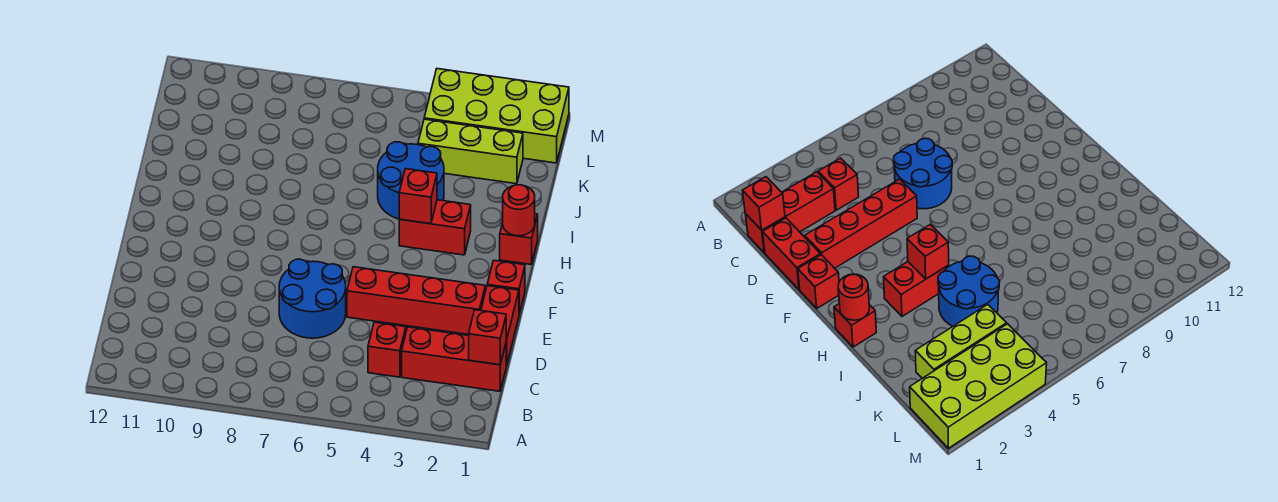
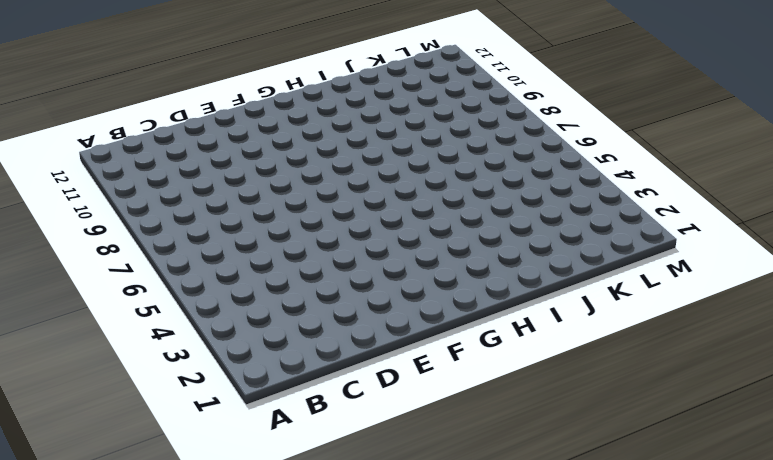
none -> red 1x3 brick [402,327,506,391]
none -> red 1x1 brick [368,322,406,377]
none -> red 1x2 brick [481,286,519,366]

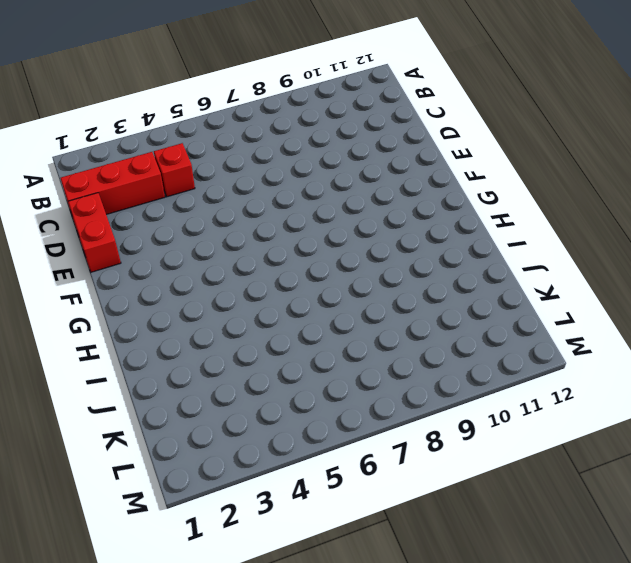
none -> blue 2x2 round brick [279,259,346,338]
none -> red 1x4 brick [347,267,485,334]
none -> red 1x1 brick [487,260,525,314]

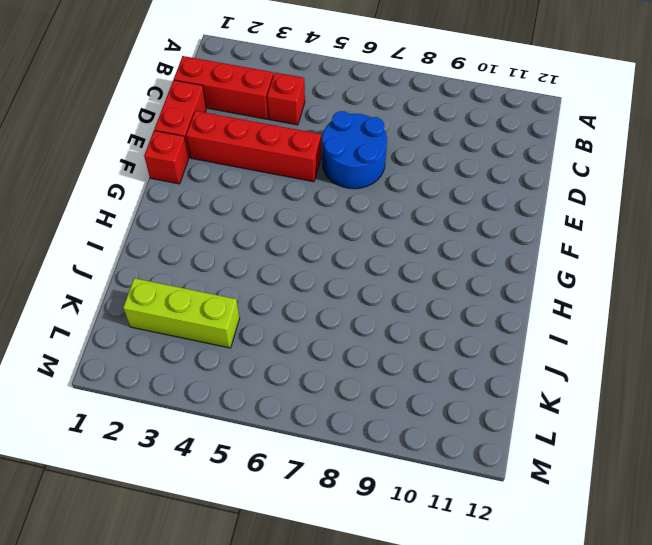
none -> red 1x1 brick [500,214,538,264]
none -> red 1x2 brick [399,200,471,255]
none -> blue 2x2 round brick [378,142,444,219]

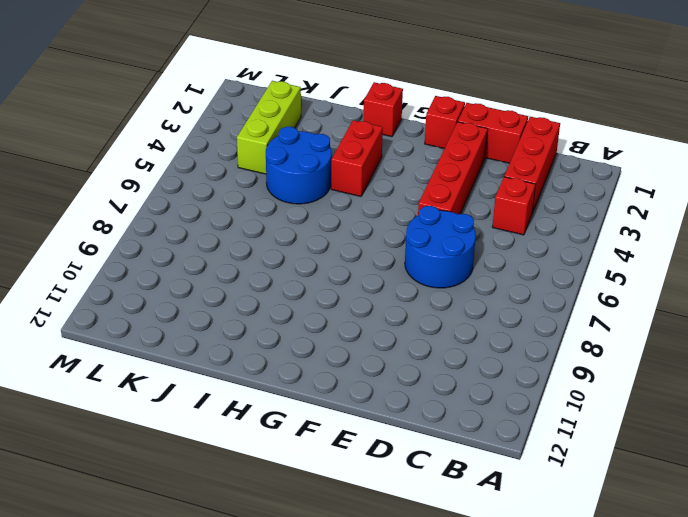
none -> lime 2x4 brick [424,69,569,163]
none -> red 1x1 brick [469,310,506,365]
none -> red 1x1 round brick [503,185,535,236]

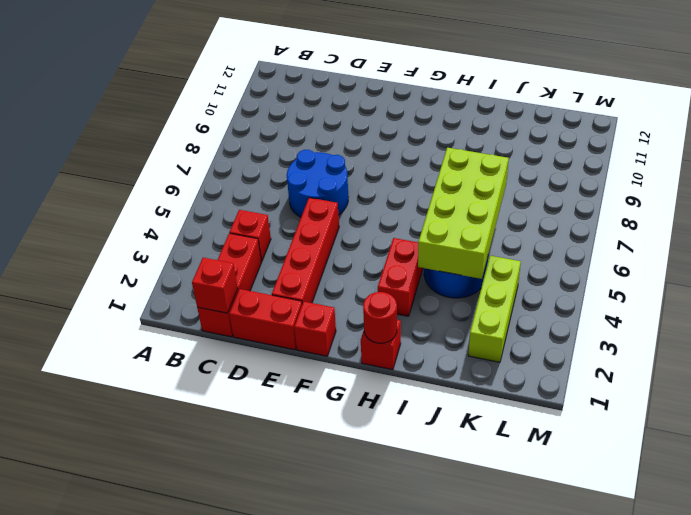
lime 2x4 brick [418,148,509,279] -> lime 2x4 brick moved to [424,69,569,163]
none -> red 1x1 brick [399,169,437,224]

